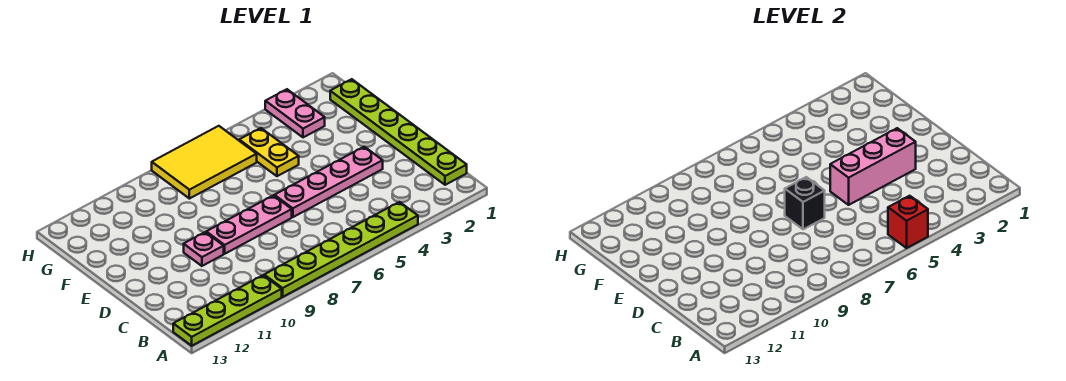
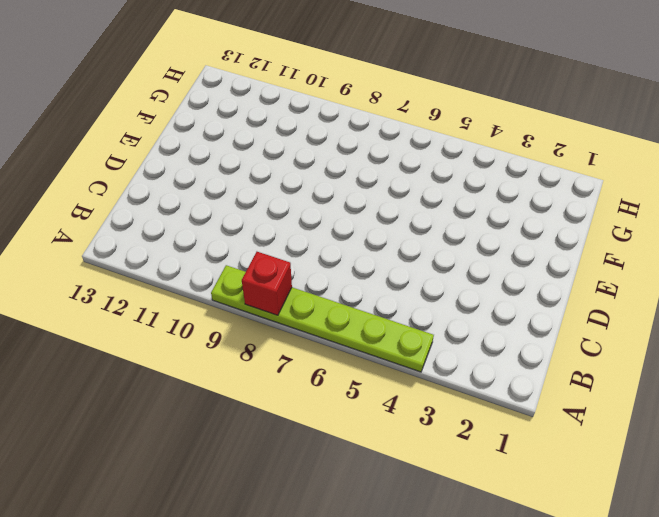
red 1x1 brick [242,252,292,315] -> red 1x1 brick moved to [888,196,928,248]
none -> lime 1x4 plate [173,275,282,346]
none -> lime 1x6 plate [330,79,467,185]
none -> pink 1x4 plate [274,147,383,217]

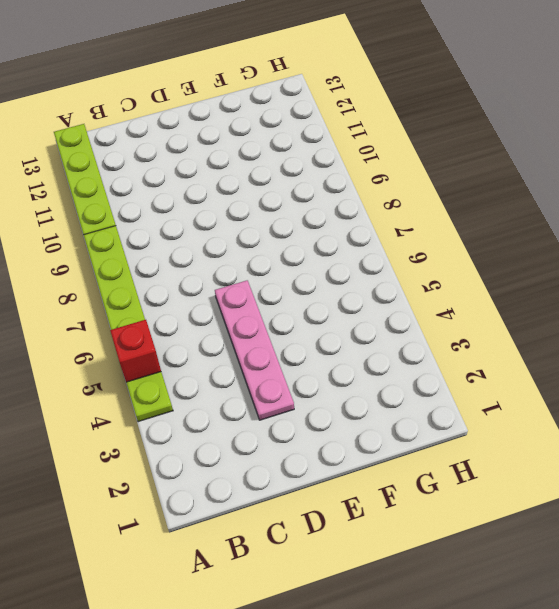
none -> lime 1x6 plate [330,79,467,185]
none -> pink 1x3 plate [206,195,292,254]
none -> pink 1x1 plate [184,232,224,266]

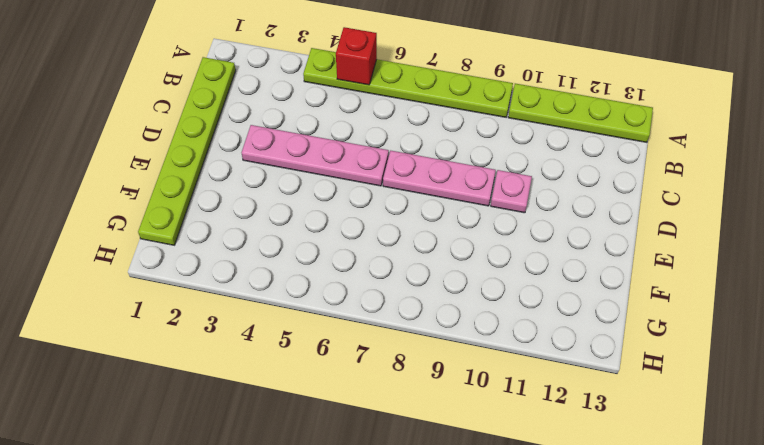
none -> yellow 1x2 plate [239,128,299,176]
none -> pink 1x2 plate [265,89,325,137]
none -> yellow 2x3 tile [152,126,257,199]

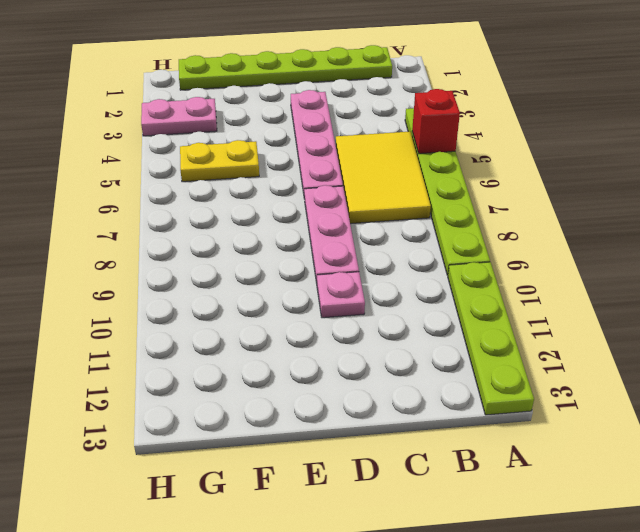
yellow 2x3 tile [336,132,431,224] -> yellow 2x3 tile moved to [152,126,257,199]
none -> pink 1x3 brick [830,128,916,205]
none -> black 1x1 brick [785,177,825,229]

